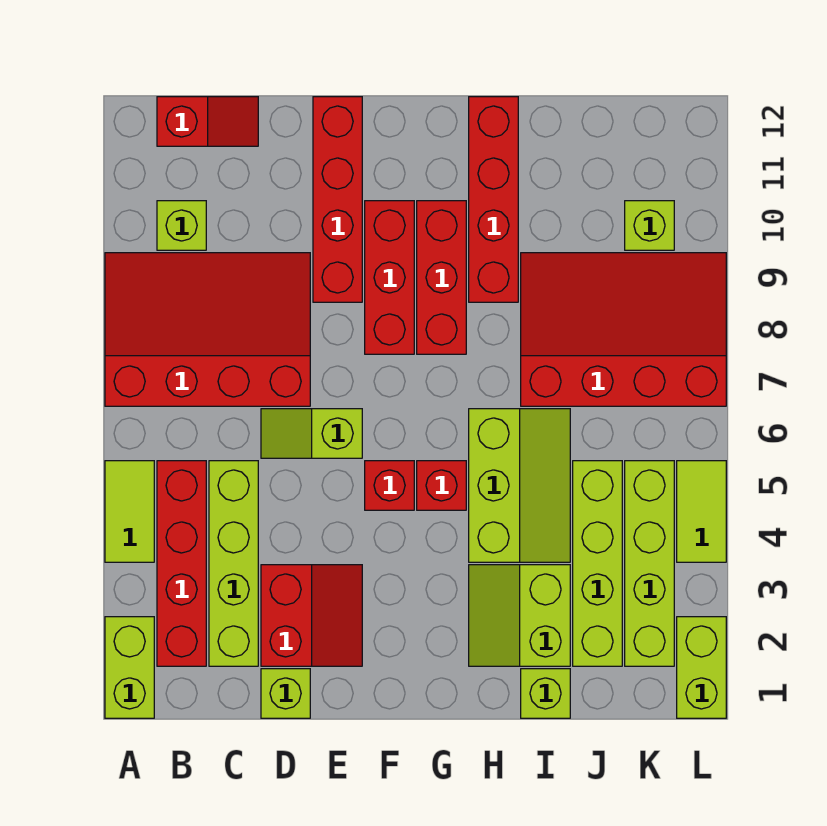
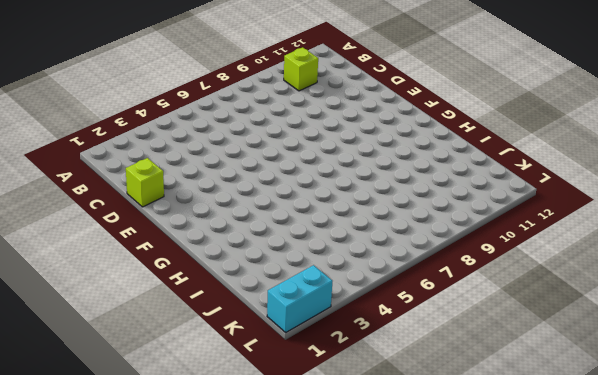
cyan 1x2 brick [267,265,332,332] -> lime 1x2 brick [677,617,726,718]
none -> lime 1x2 brick [105,617,154,718]
none -> lime 1x2 tile [105,461,154,562]
none -> red 3x4 slope [105,253,310,406]

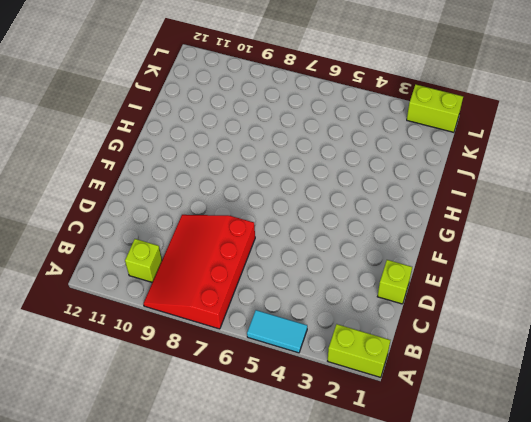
cyan 1x2 tile [247,310,307,353] -> lime 1x2 tile [105,461,154,562]
none -> red 1x4 brick [157,461,206,666]
none -> red 1x2 slope [157,97,258,146]
none -> lime 1x4 brick [209,461,258,666]

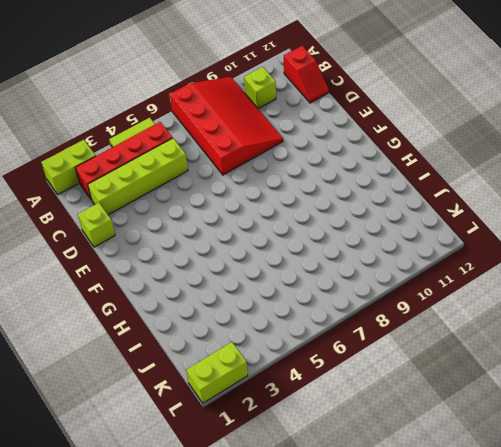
none -> red 2x2 slope [261,565,362,666]
none -> lime 1x2 slope [261,409,362,458]
none -> red 1x4 brick [313,97,362,302]

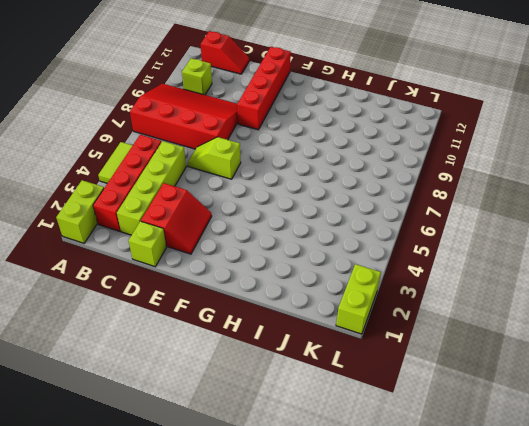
none -> red 1x1 brick [365,461,414,510]
none -> red 1x3 brick [365,201,414,354]
none -> red 1x1 brick [417,461,466,510]

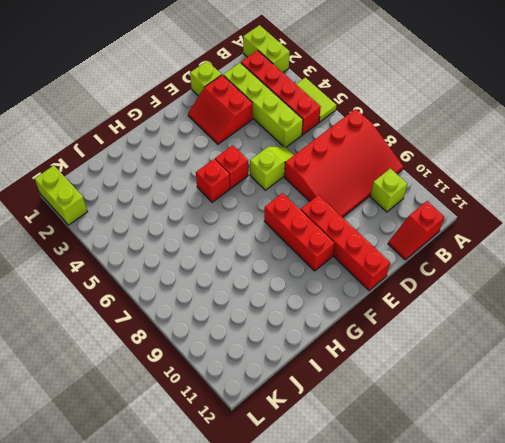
none -> red 1x3 brick [417,201,466,354]
none -> lime 2x2 slope [469,565,570,666]
none -> lime 2x3 slope [469,409,570,562]

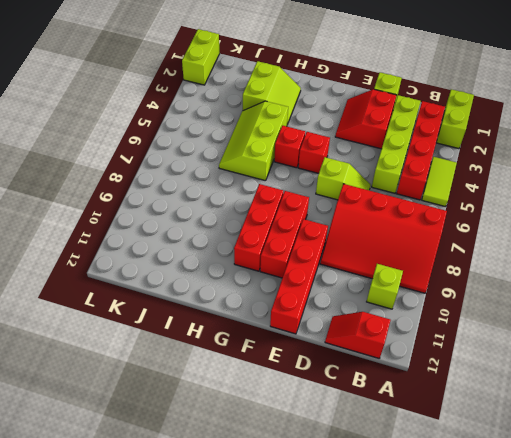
none -> red 1x4 brick [469,97,518,302]
none -> lime 1x1 brick [521,669,570,718]
none -> red 3x4 slope [521,253,726,406]

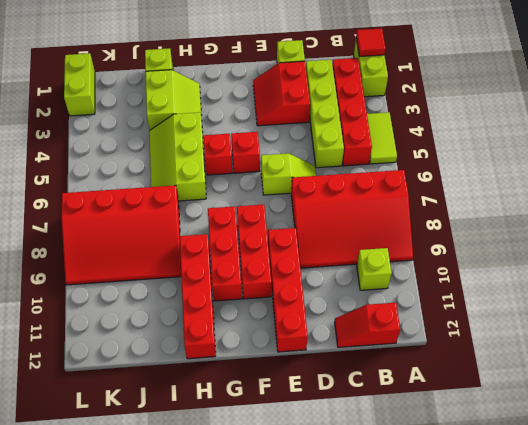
red 1x1 tile [356,28,386,57] -> none
none -> lime 1x4 brick [573,461,622,666]
none -> lime 1x4 brick [625,461,674,666]
none -> lime 1x1 brick [625,201,674,250]

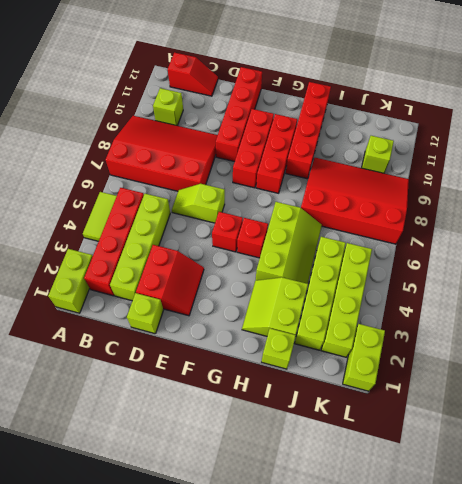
none -> lime 1x2 tile [677,461,726,562]

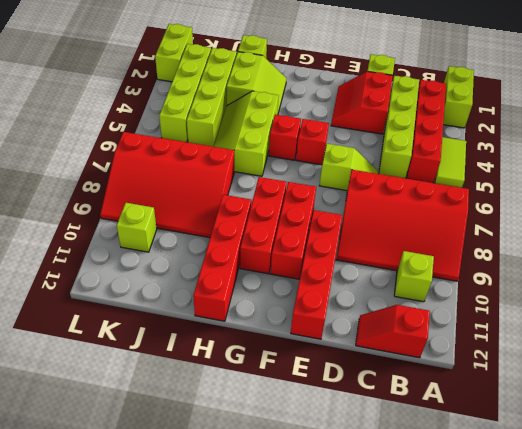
none -> lime 1x2 tile [677,461,726,562]

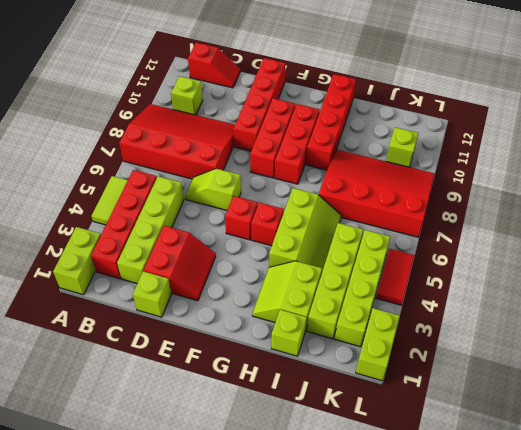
red 1x2 tile [376,249,414,305] -> lime 1x2 tile [677,461,726,562]

